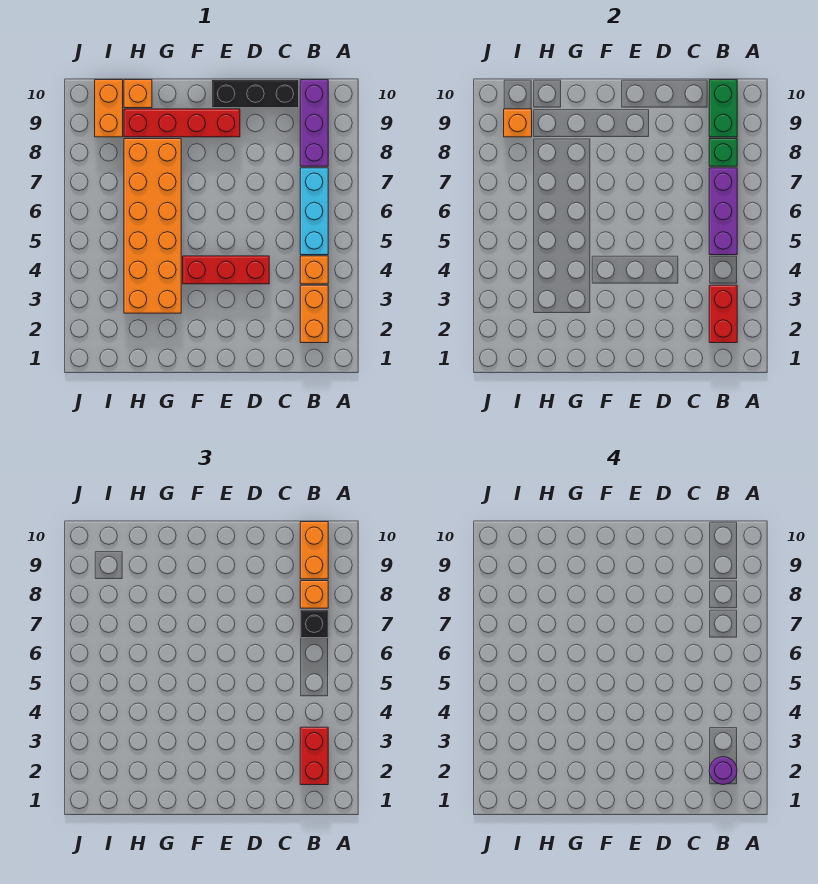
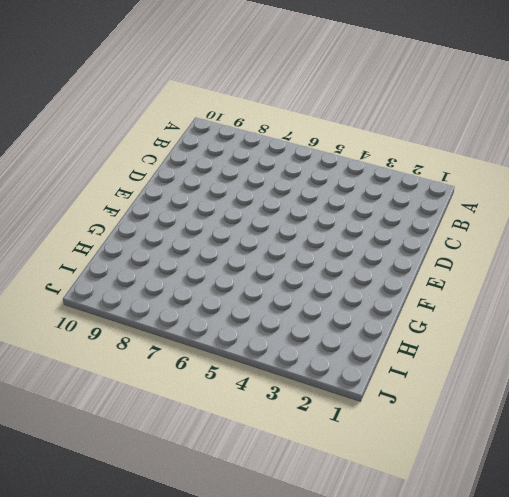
none -> orange 1x2 brick [300,285,328,343]
none -> orange 1x1 brick [300,256,328,284]
none -> cyan 1x3 brick [300,168,328,255]

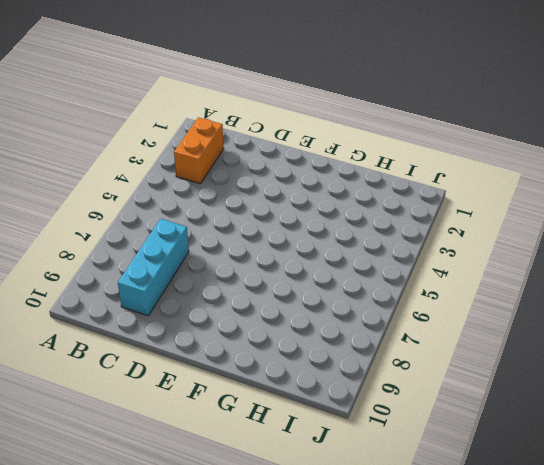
cyan 1x3 brick [118,219,189,316] -> cyan 1x3 brick moved to [300,168,328,255]
none -> orange 1x1 brick [300,256,328,284]
none -> purple 1x3 brick [300,80,328,166]
none -> black 1x3 brick [212,80,299,108]

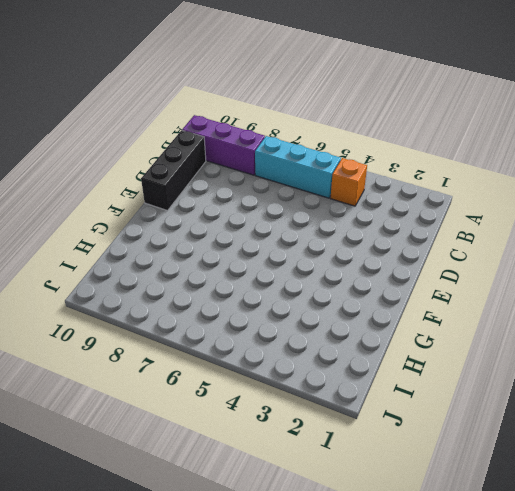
none -> orange 1x2 brick [300,285,328,343]
none -> red 1x3 brick [183,256,269,284]
none -> red 1x4 brick [124,109,240,137]

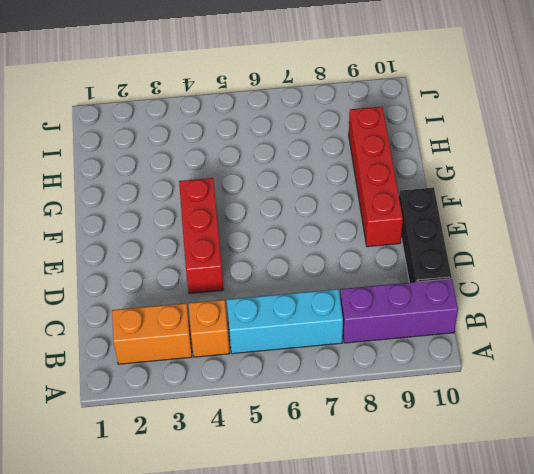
none -> orange 2x6 brick [124,139,181,313]
none -> orange 1x1 brick [124,80,152,108]
none -> orange 1x2 brick [95,80,123,137]

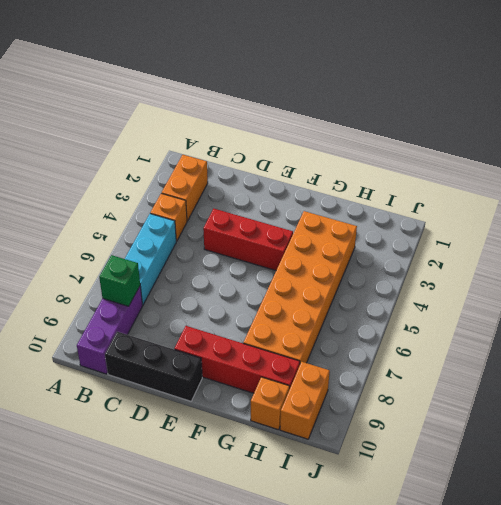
none -> red 1x2 brick [709,285,737,343]
none -> purple 1x3 brick [709,168,737,255]
none -> green 1x2 brick [709,80,737,137]

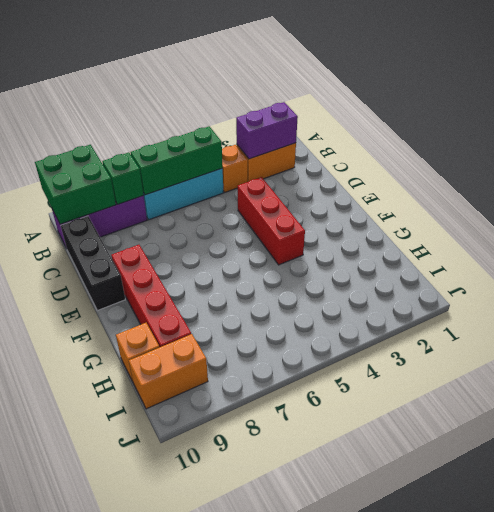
green 2x2 brick [35,145,116,224] -> green 1x2 brick [709,80,737,137]
purple 1x2 brick [236,102,298,159] -> red 1x2 brick [709,285,737,343]
green 1x3 brick [131,126,223,195] -> purple 1x3 brick [709,168,737,255]
none -> orange 2x6 brick [124,139,181,313]
none -> orange 1x1 brick [504,109,532,137]
none -> red 1x2 brick [300,727,328,785]

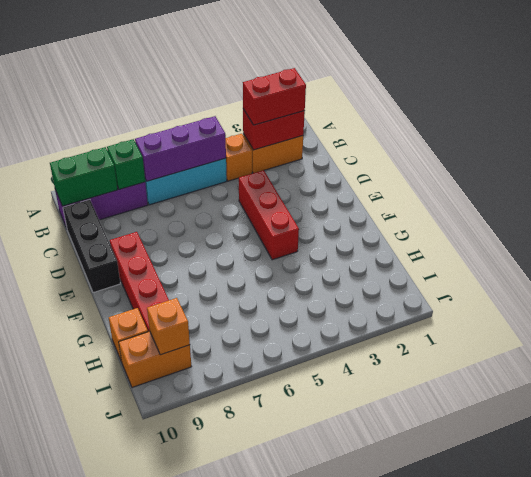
none -> orange 2x6 brick [124,139,181,313]
none -> black 1x1 brick [300,610,328,638]
none -> orange 1x1 brick [300,581,328,608]

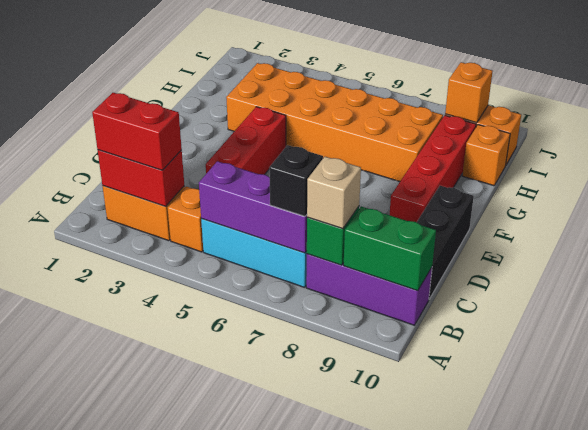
tan 1x1 brick [307,157,361,229] -> orange 1x1 brick [300,581,328,608]
none -> orange 1x2 brick [300,522,328,579]
none -> purple 1x1 round brick [709,757,737,785]

